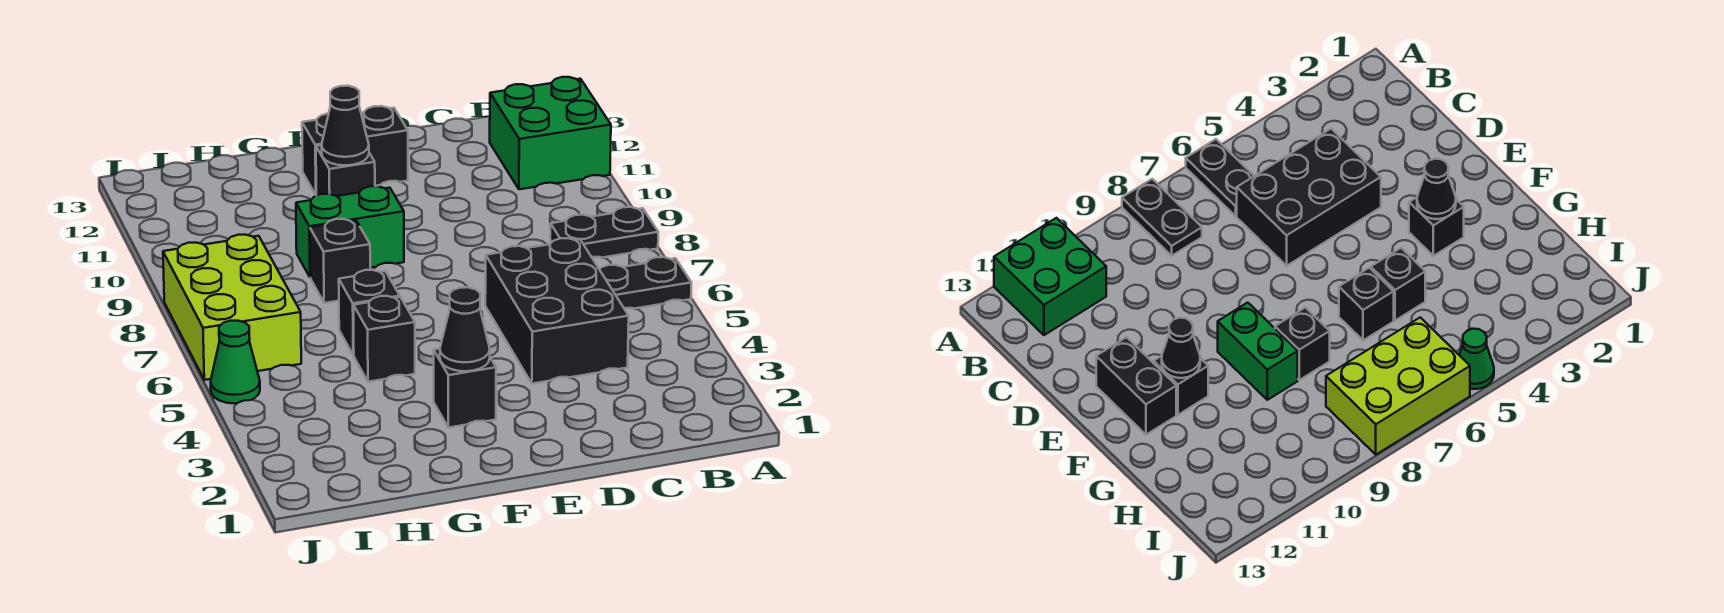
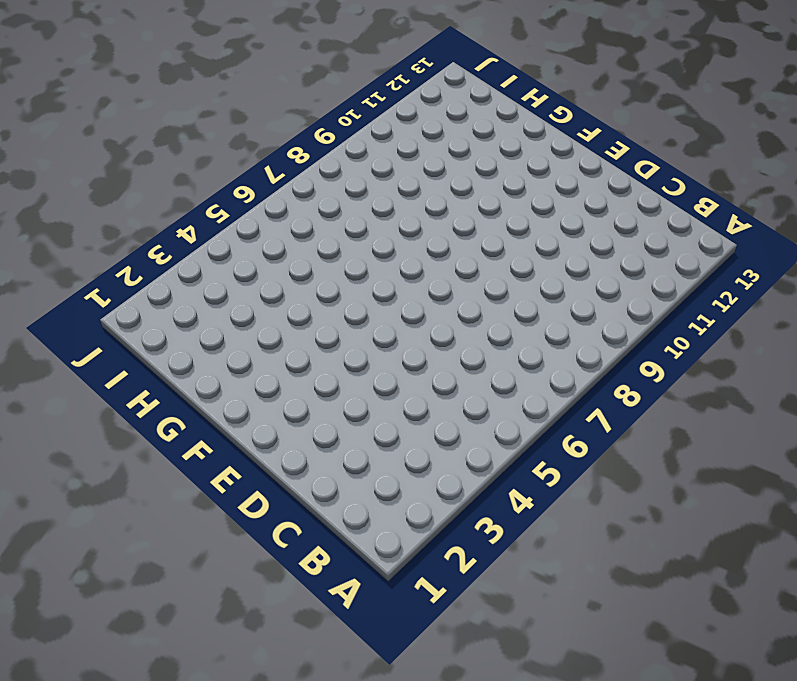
none -> black 1x2 plate [599,257,691,309]
none -> black 1x2 plate [550,207,658,258]
none -> green 2x2 brick [490,77,611,189]

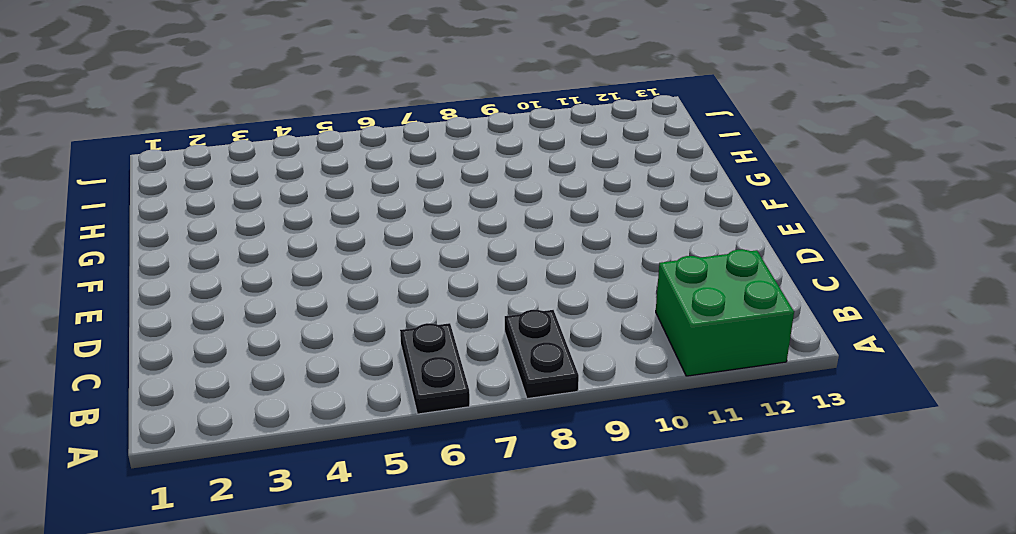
none -> black 2x3 brick [485,238,629,384]
none -> black 1x2 brick [302,106,408,195]
none -> black 1x1 brick [434,349,496,428]

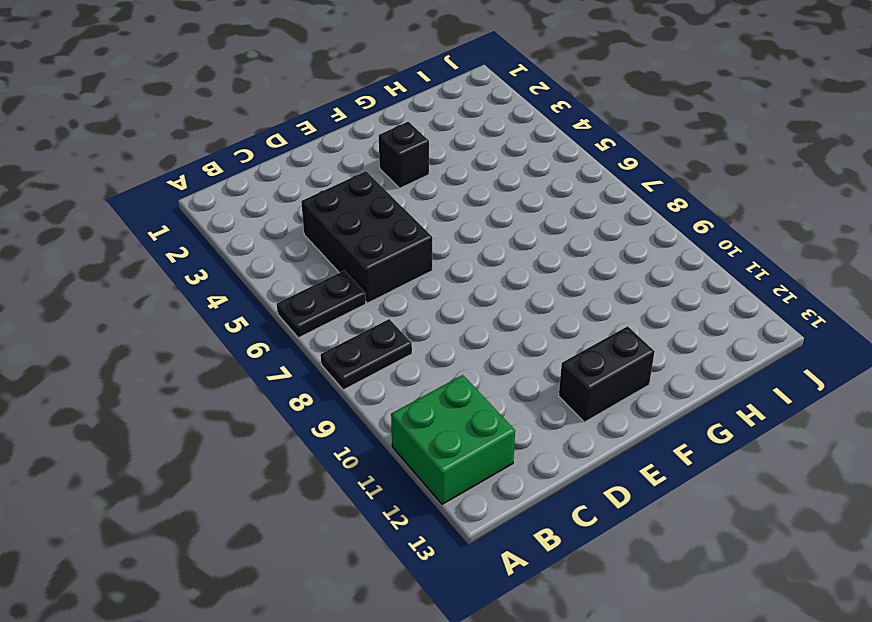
none -> green 1x2 brick [296,186,404,277]
none -> black 1x1 brick [316,145,375,196]
none -> black 1x1 brick [353,296,415,382]

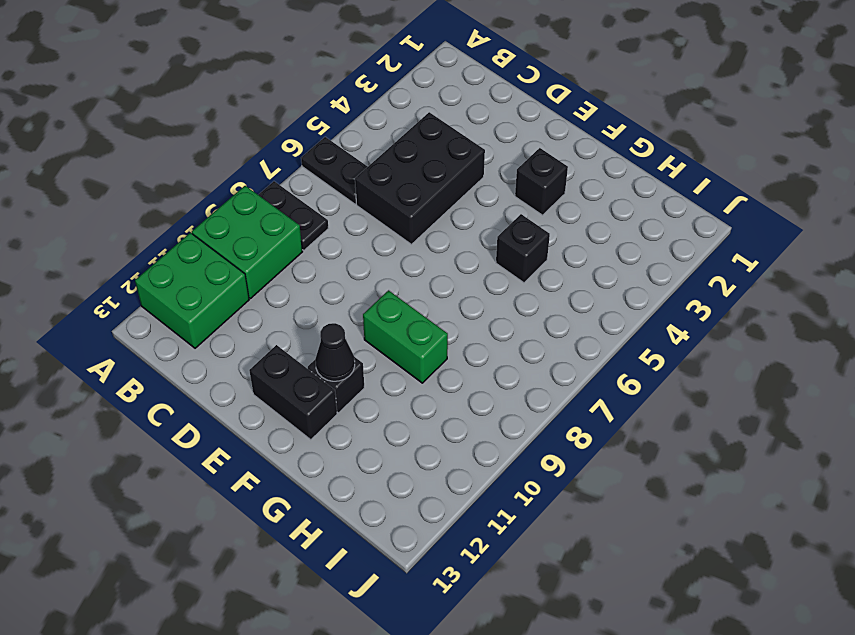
green 2x2 brick [192,186,303,299] -> none
none -> black 1x1 brick [339,270,400,355]
none -> black 1x1 brick [310,219,370,303]
none -> lime 2x3 brick [163,235,301,380]

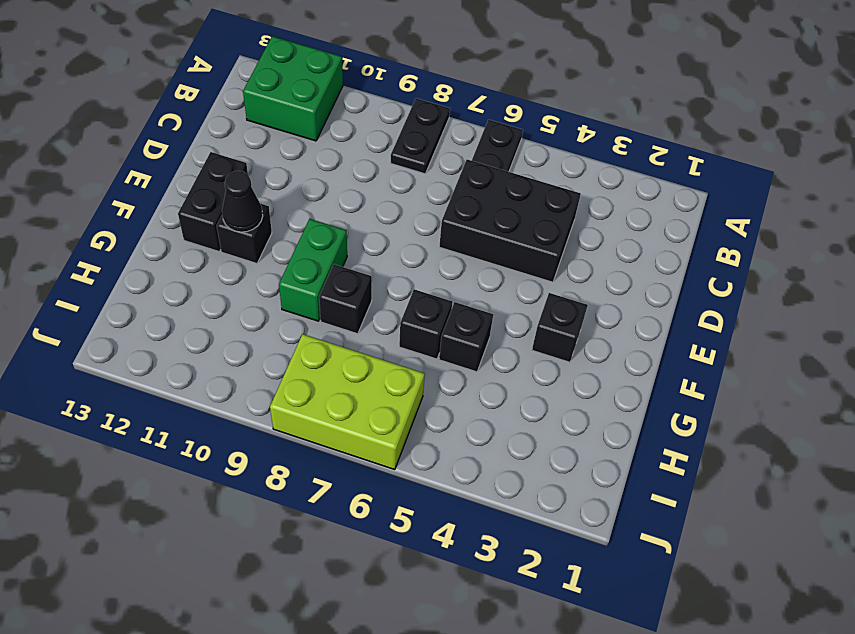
none -> green 1x1 cone [211,321,260,404]
none -> black 1x1 cone [440,287,490,371]

